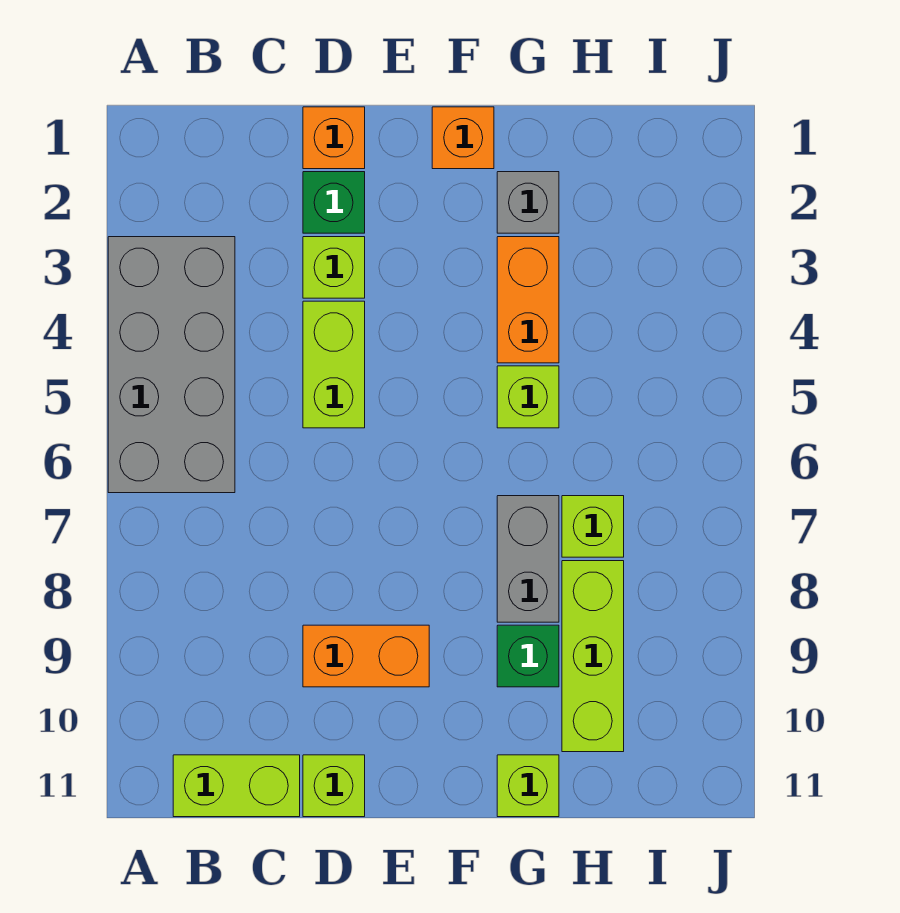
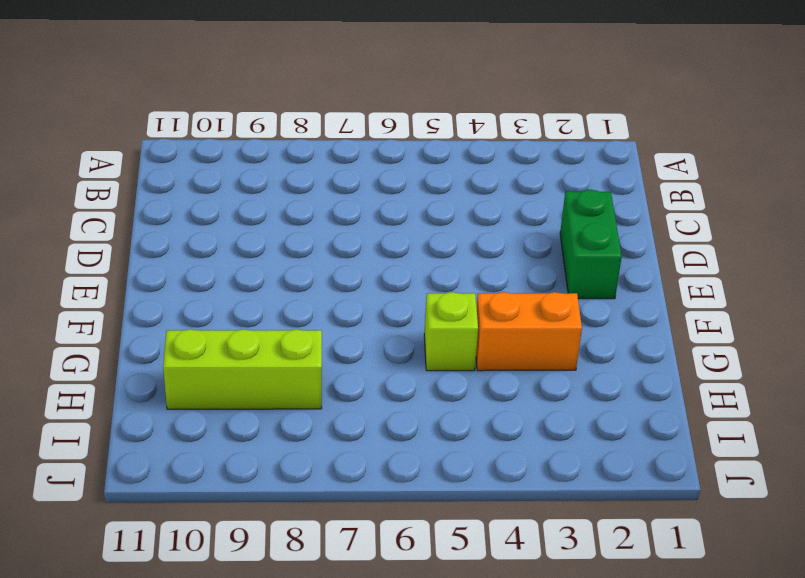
green 1x2 brick [560,190,622,299] -> green 1x1 brick [303,172,365,233]
none -> grey 2x4 brick [108,237,235,493]
none -> lime 1x2 brick [173,755,300,817]
none -> orange 1x1 brick [303,107,365,169]

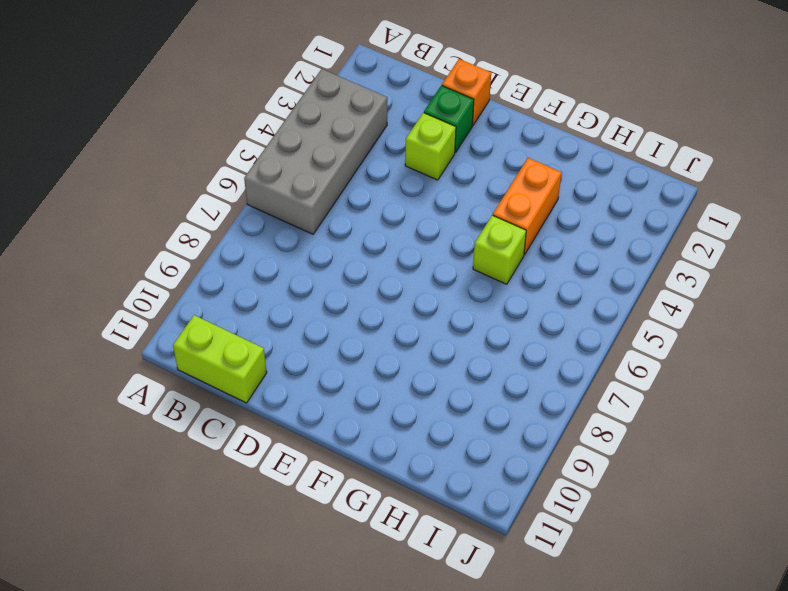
none -> lime 1x2 brick [303,301,365,428]
none -> orange 1x2 brick [303,625,429,687]
none -> lime 1x1 brick [303,755,365,817]

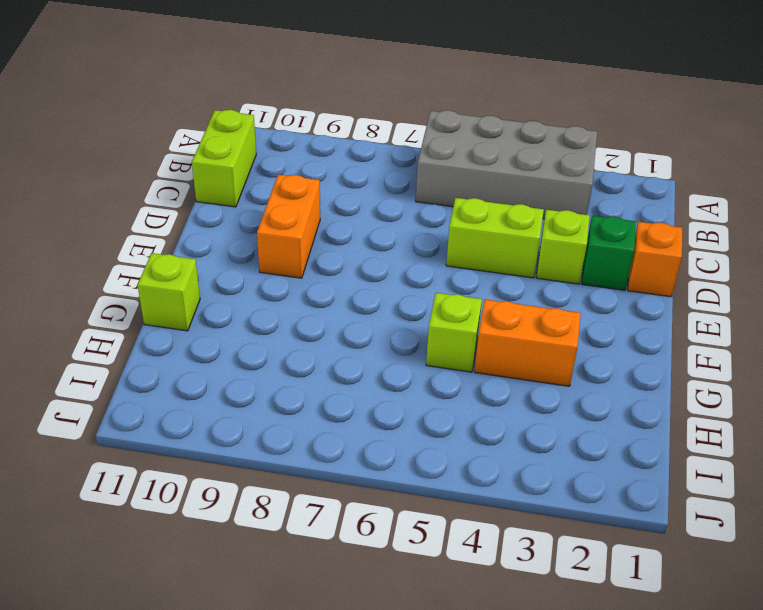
none -> lime 1x1 brick [303,755,365,817]
none -> orange 1x1 brick [432,107,494,169]
none -> grey 1x1 brick [497,172,559,233]

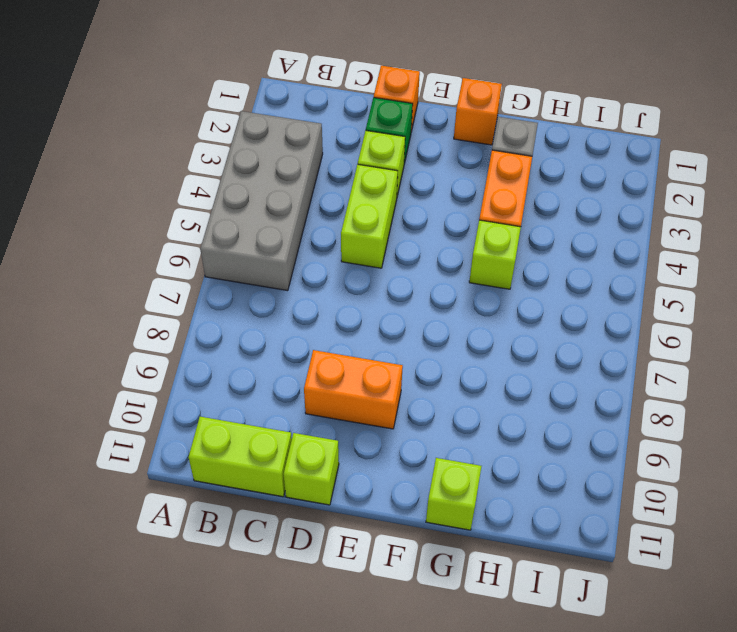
none -> grey 1x2 brick [497,496,559,622]
none -> green 1x1 brick [497,625,559,687]
none -> lime 1x1 brick [562,496,624,557]

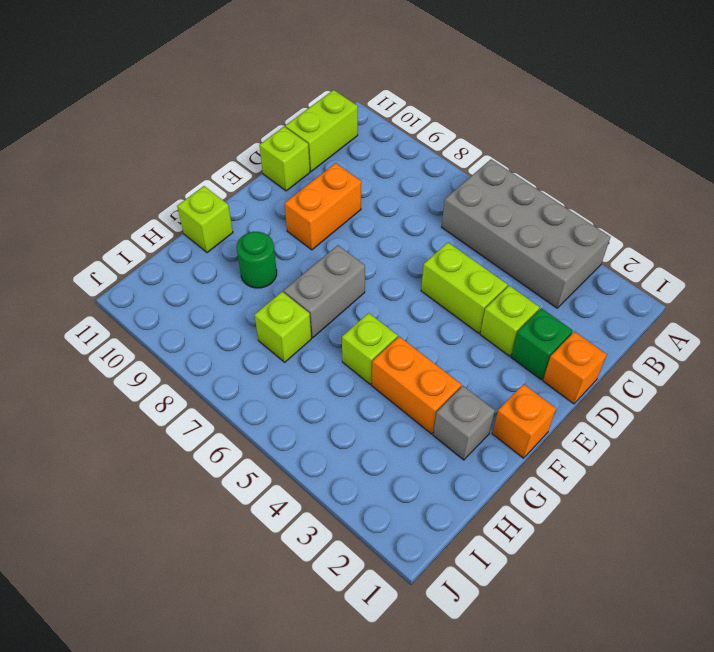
grey 1x2 brick [284,245,365,338] -> grey 1x2 brick turned to [497,496,559,622]
green 1x1 round brick [237,232,277,288] -> green 1x1 brick [497,625,559,687]
none -> lime 1x3 brick [562,561,624,752]

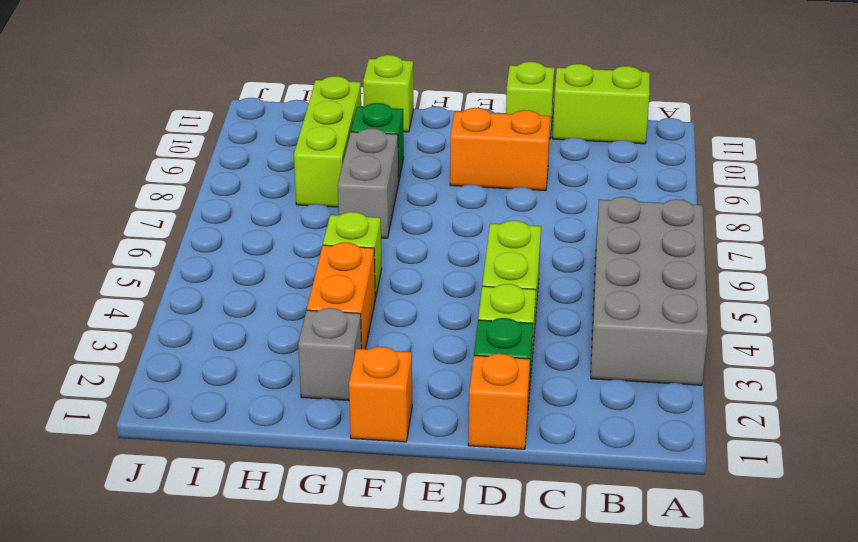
none -> lime 1x1 brick [562,496,624,557]

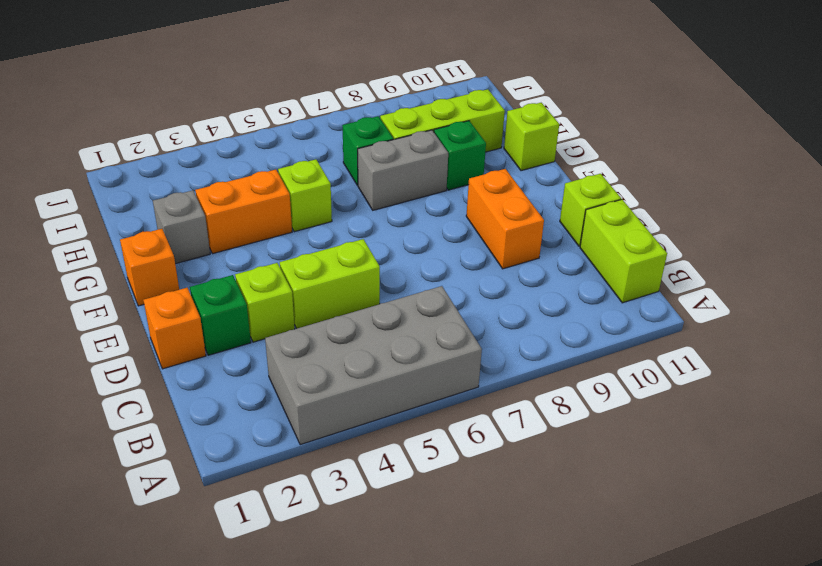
green 1x1 brick [342,116,394,186] -> lime 1x1 brick [562,496,624,557]

